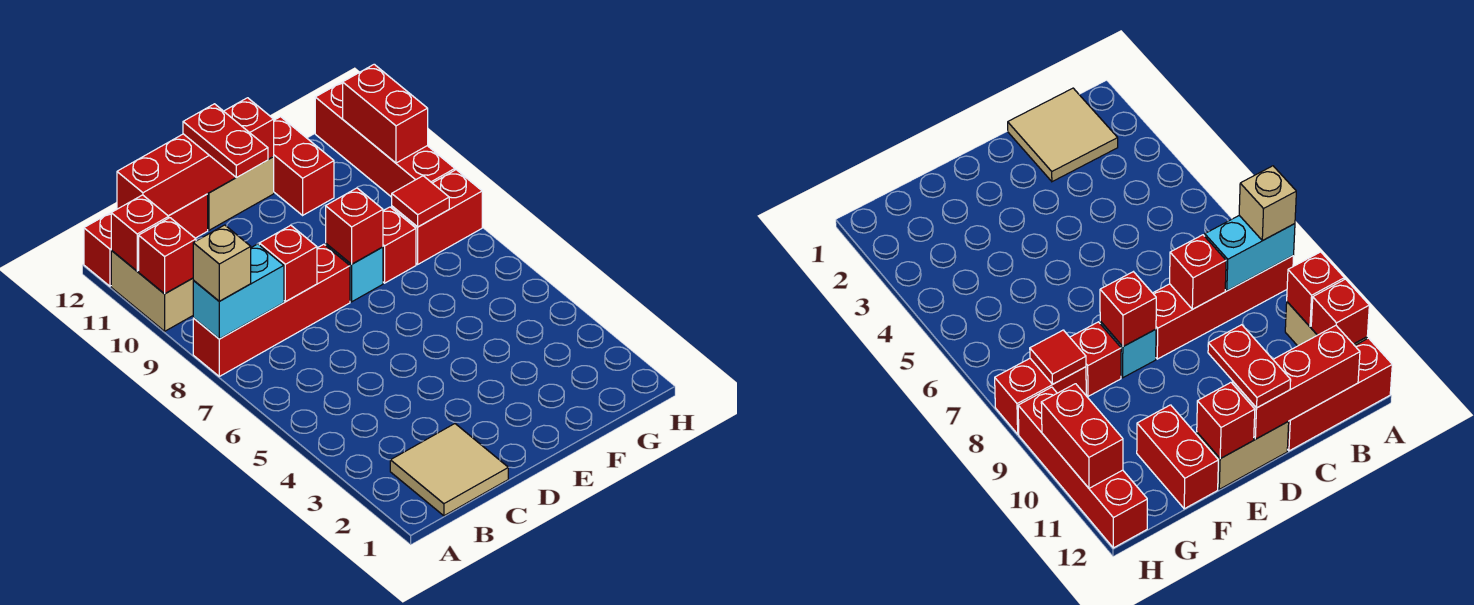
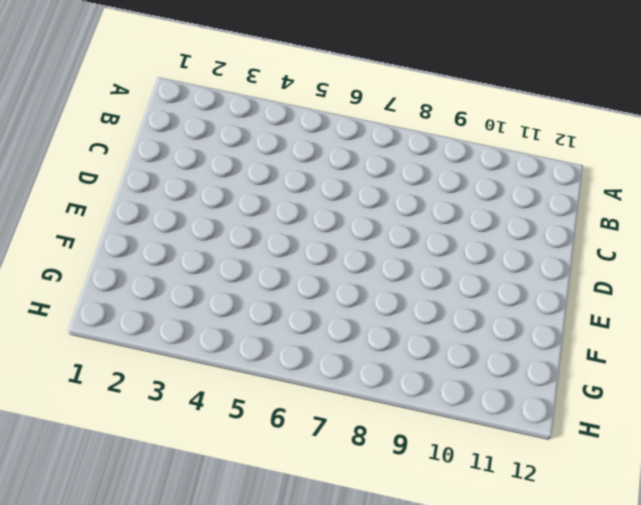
none -> red 1x4 brick [193,244,350,376]
none -> tan 1x2 brick [111,250,194,331]
none -> red 1x3 brick [84,194,208,286]

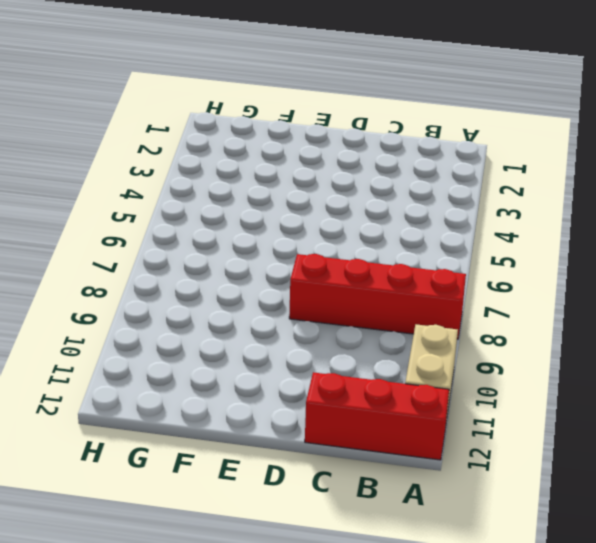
none -> tan 2x2 tile [390,424,508,516]
none -> tan 1x2 brick [208,157,274,230]
none -> cyan 1x1 brick [326,244,383,302]

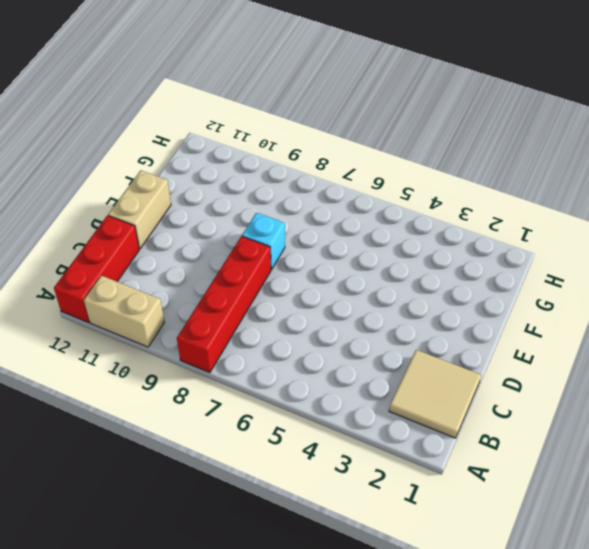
none -> red 1x1 brick [383,207,416,283]
none -> red 1x2 brick [273,117,334,215]
none -> red 1x2 brick [392,170,482,264]

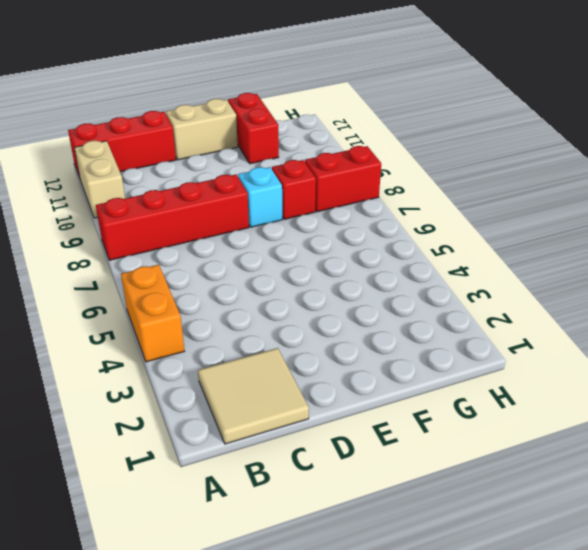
orange 1x2 brick [121,265,184,362] -> none
none -> red 1x4 brick [315,82,455,197]
none -> cyan 1x2 brick [193,244,284,339]
none -> red 1x1 brick [139,218,196,294]

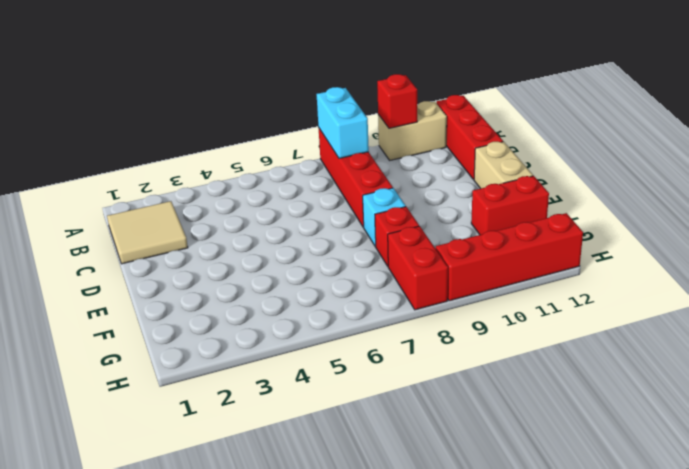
none -> red 1x1 brick [111,195,169,271]
none -> red 1x3 brick [117,134,236,216]
none -> red 1x1 brick [259,225,317,302]

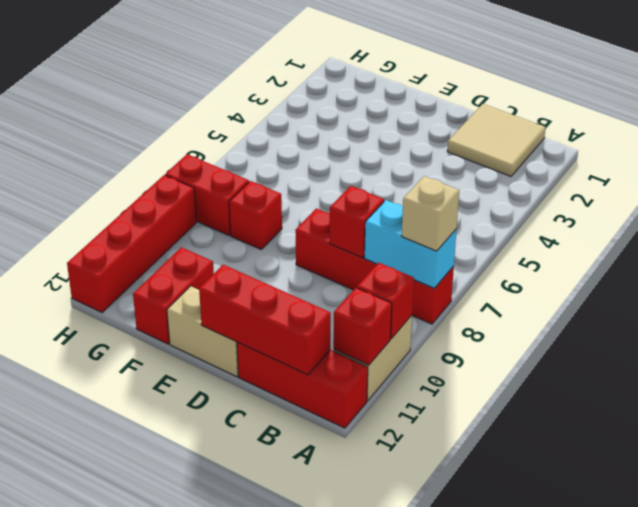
none -> cyan 1x1 brick [326,244,383,302]
none -> red 1x1 brick [326,188,383,264]
none -> red 1x1 brick [224,98,274,159]

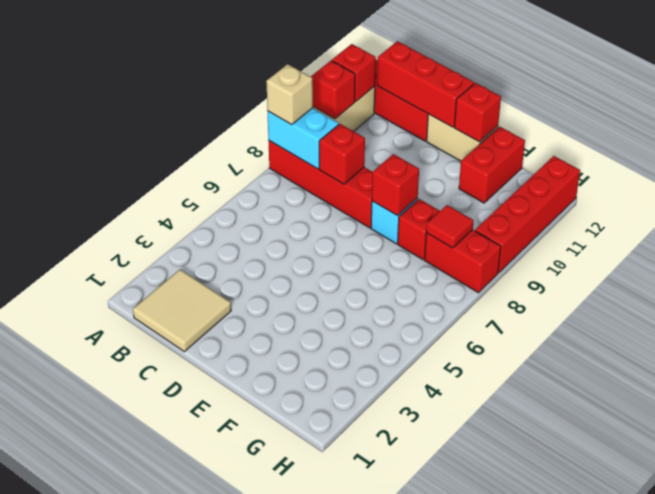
none -> red 1x2 brick [343,64,428,163]
none -> red 1x2 plate [183,104,268,178]

